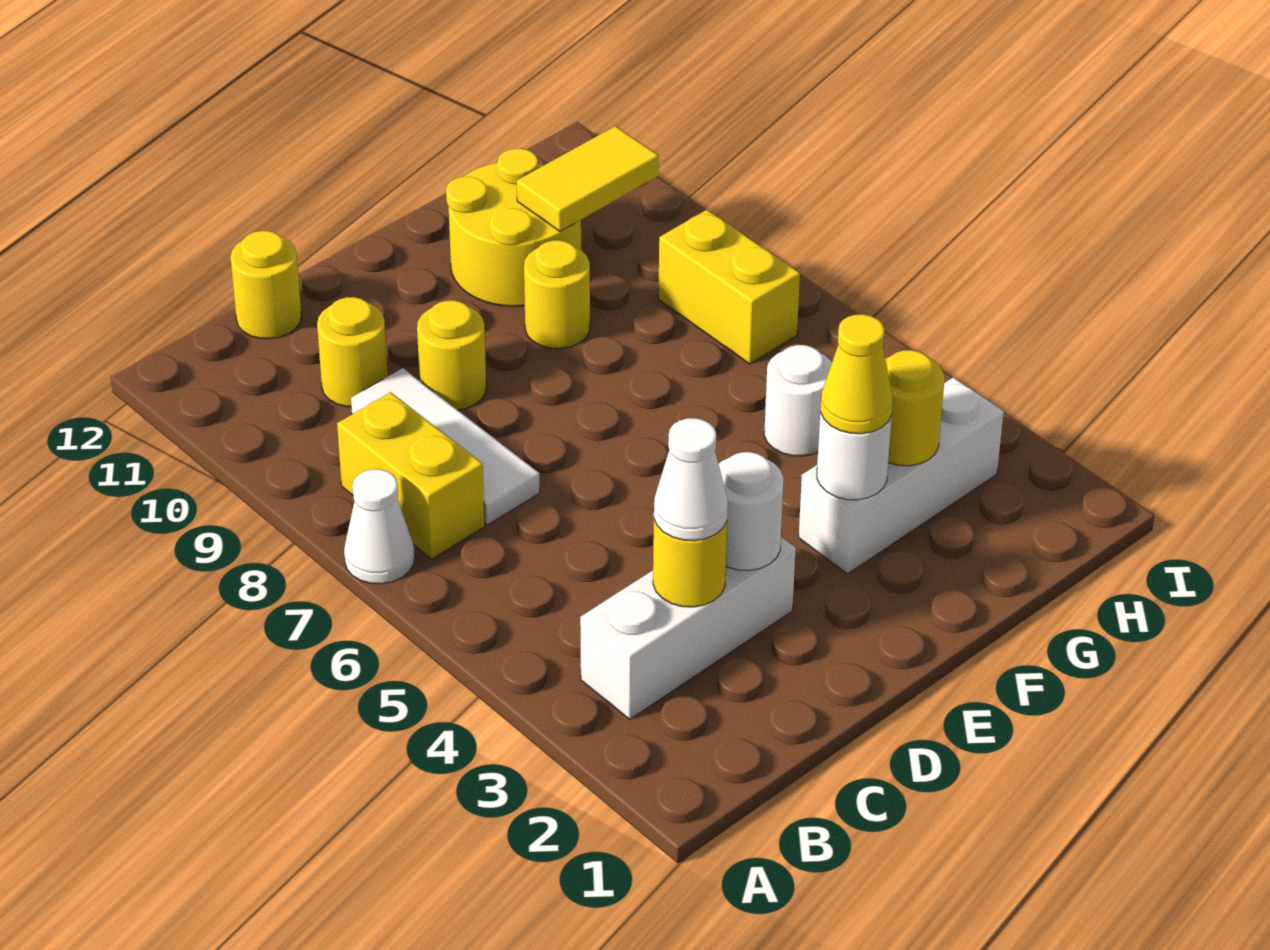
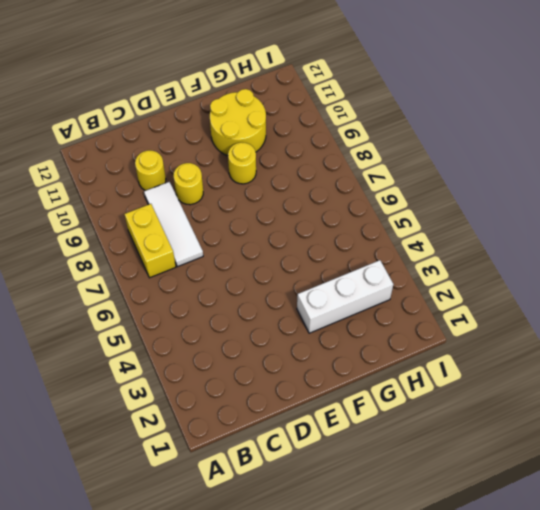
none -> white 1x1 cone [344,469,415,584]
none -> white 1x3 brick [580,537,796,719]
none -> yellow 1x1 round brick [230,231,302,339]

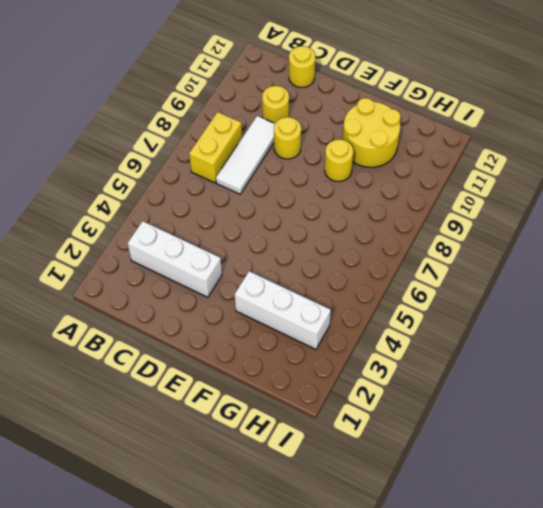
none -> white 1x1 cone [344,469,415,584]
none -> white 1x1 round brick [764,345,832,456]
none -> yellow 1x2 brick [658,210,800,364]

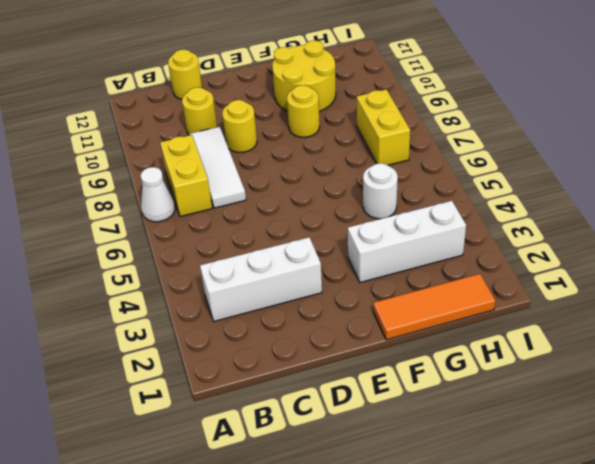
orange 1x3 tile [373,274,496,340] -> none
none -> yellow 1x1 round brick [653,520,727,607]
none -> white 1x1 round brick [719,452,783,571]
none -> white 1x1 round brick [817,409,892,500]

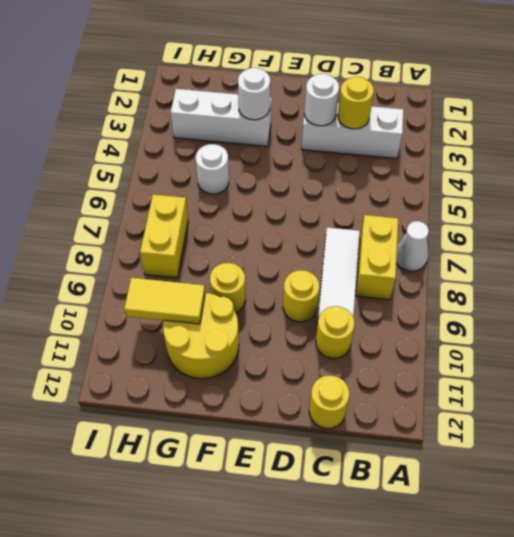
none -> yellow 1x1 round brick [885,350,944,466]
none -> white 1x1 cone [654,418,728,541]
none -> yellow 1x1 cone [821,314,893,434]

